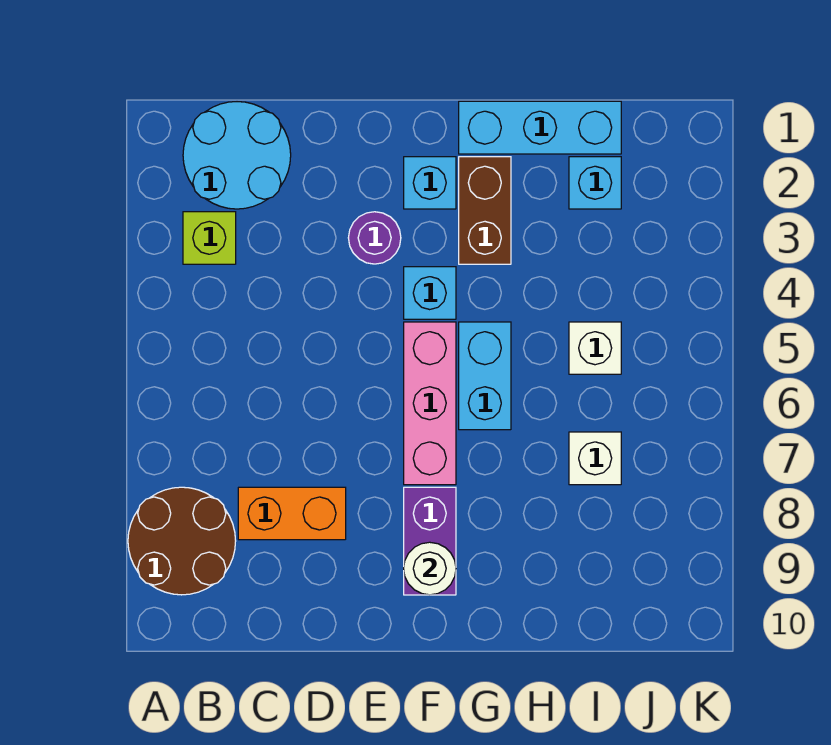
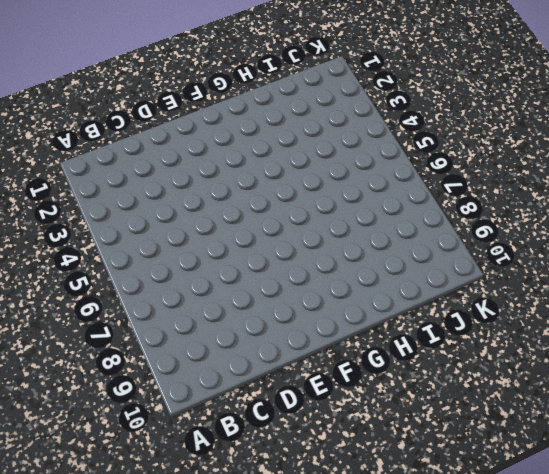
none -> brown 2x2 round brick [128,487,236,595]
none -> cyan 2x2 round brick [183,102,291,209]
none -> lime 1x1 brick [183,212,236,264]

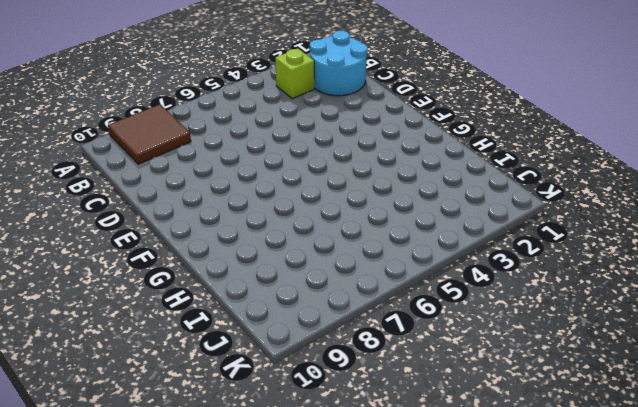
brown 2x2 tile [108,104,191,164] -> brown 2x2 round brick [128,487,236,595]
none -> orange 1x2 brick [238,487,346,540]
none -> purple 1x1 round brick [348,212,401,264]
none -> cyan 1x1 brick [404,157,456,209]

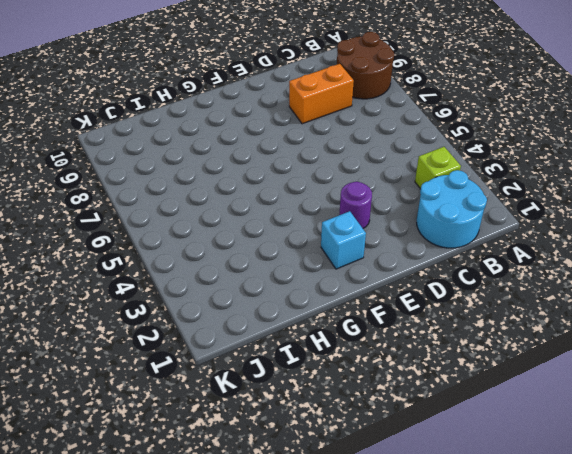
none -> cyan 1x1 brick [404,267,456,319]
none -> pink 1x3 brick [404,322,456,485]
none -> purple 1x2 brick [404,487,456,595]

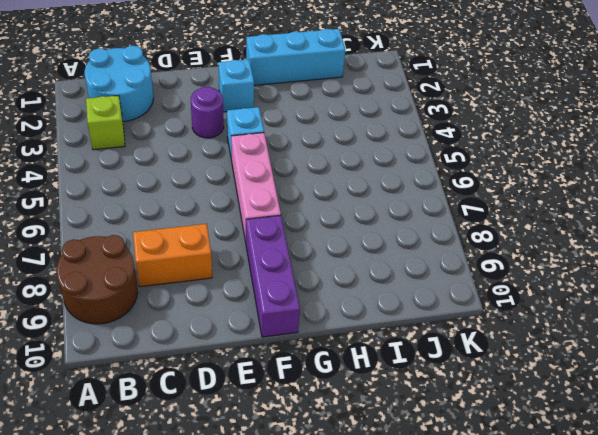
purple 1x3 brick [246,215,300,337] -> purple 1x2 brick [404,487,456,595]
none -> brown 1x2 brick [459,157,511,264]
none -> cyan 1x2 brick [459,322,511,430]
none -> cyan 1x1 brick [569,157,621,209]

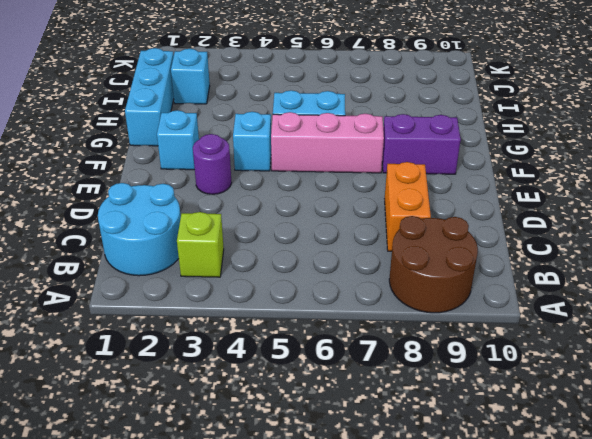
none -> brown 1x2 brick [459,157,511,264]
none -> white 1x1 brick [569,322,621,374]
none -> white 1x1 brick [569,432,621,485]

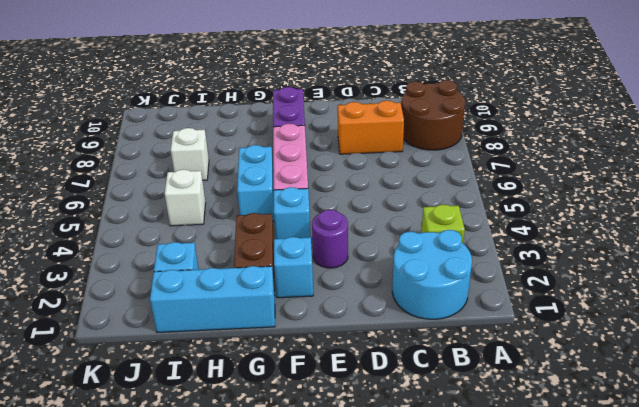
none -> white 1x1 round brick [404,542,456,595]

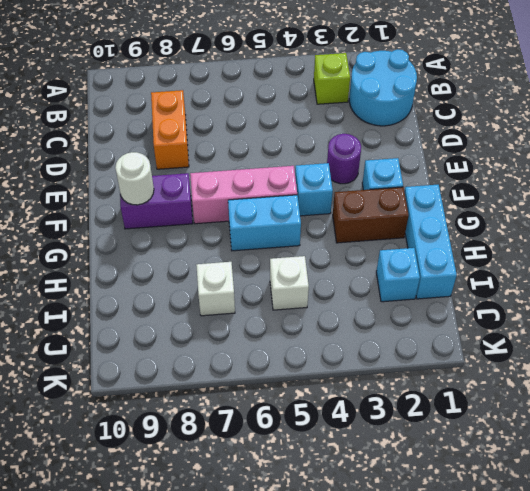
none -> brown 2x2 round brick [128,487,236,595]

